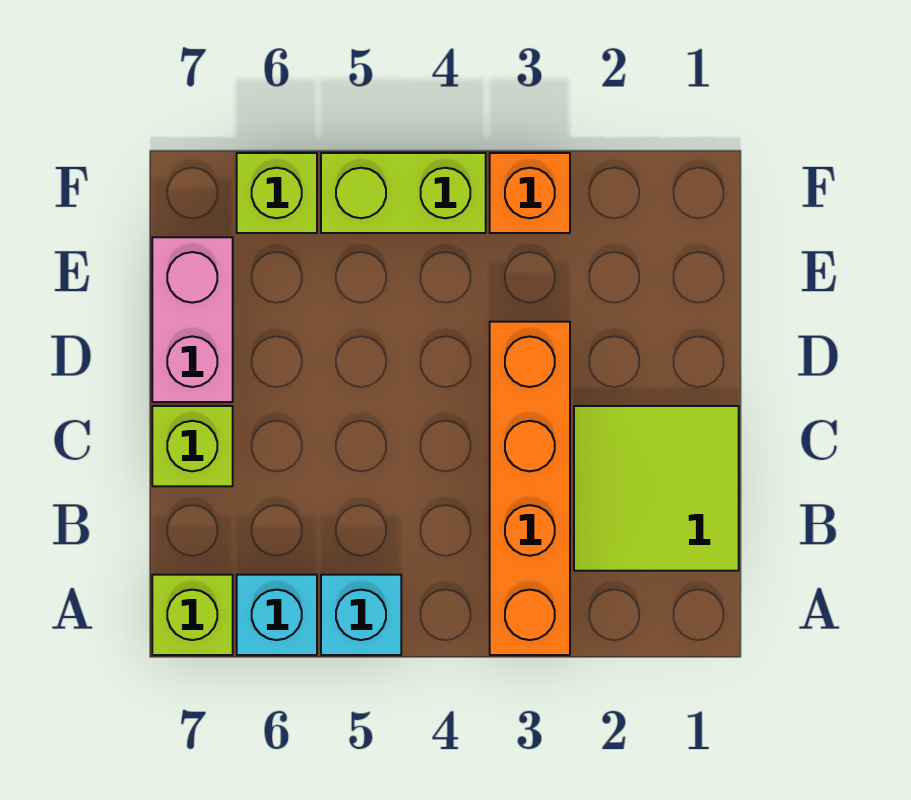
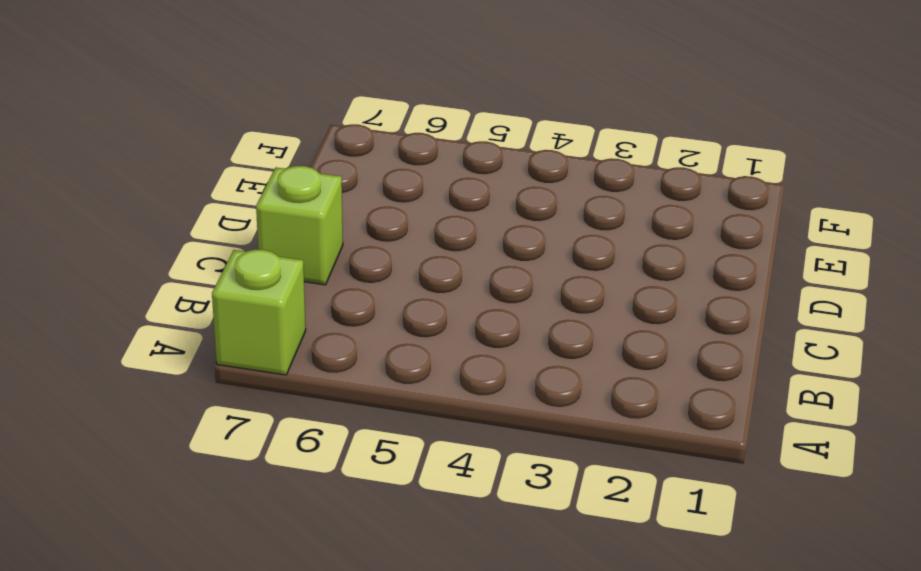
none -> orange 1x4 brick [490,322,570,655]
none -> cyan 1x1 brick [321,575,401,655]

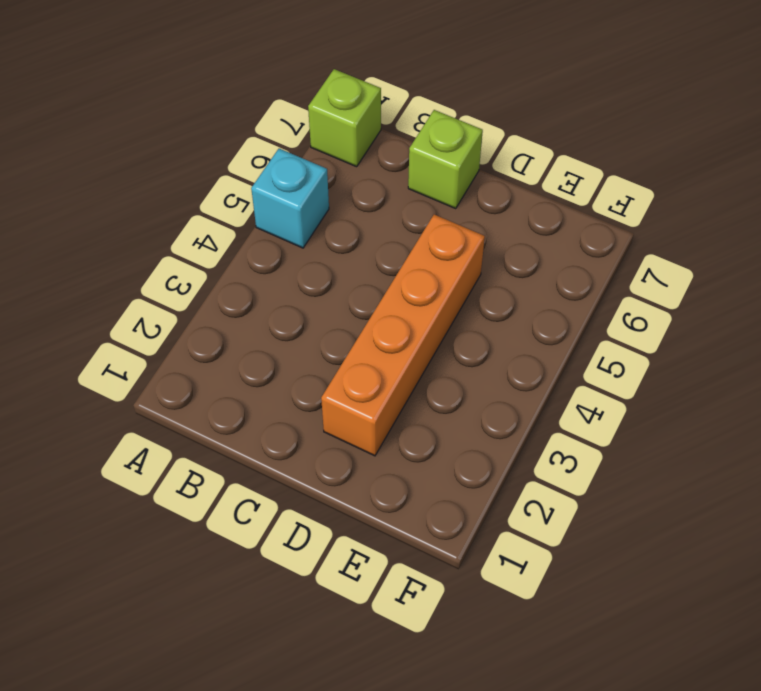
orange 1x4 brick [321,214,485,456] -> orange 1x4 brick turned to [490,322,570,655]
none -> cyan 1x1 brick [237,575,317,655]
none -> lime 2x2 tile [574,406,739,571]

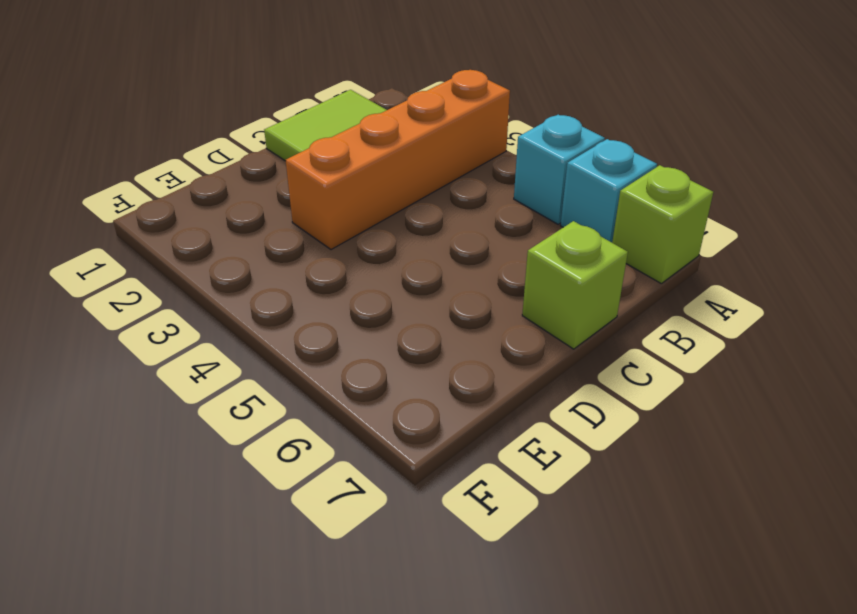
none -> pink 1x2 brick [152,237,233,402]
none -> orange 1x1 brick [490,153,570,233]

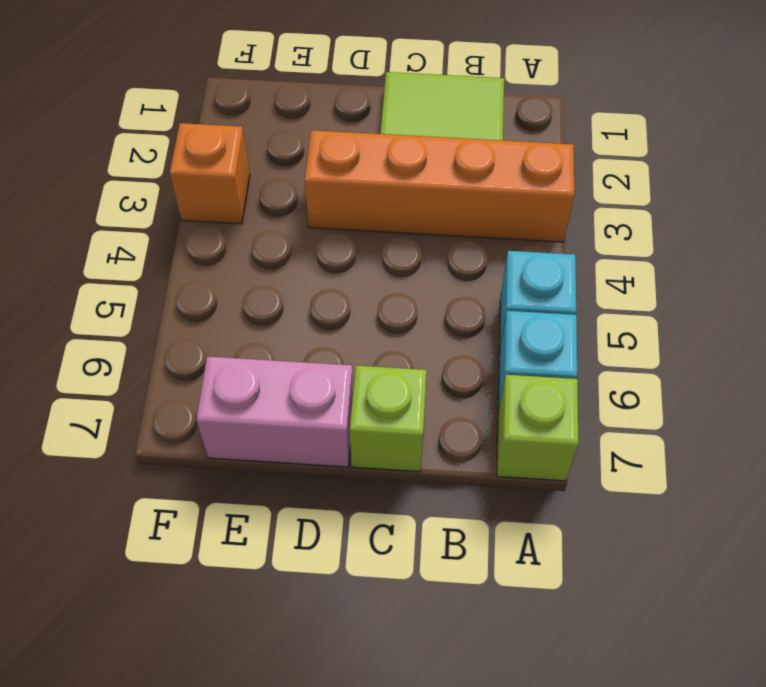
none -> lime 1x2 brick [321,153,486,233]
none -> lime 1x1 brick [237,153,317,233]

